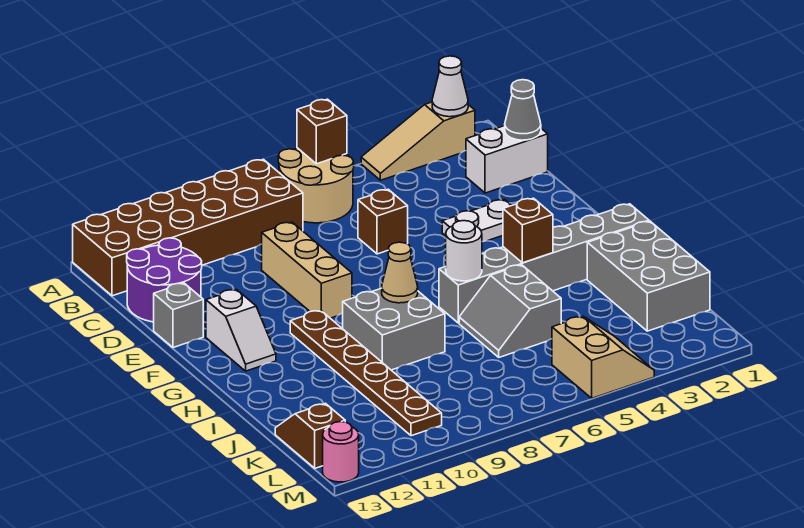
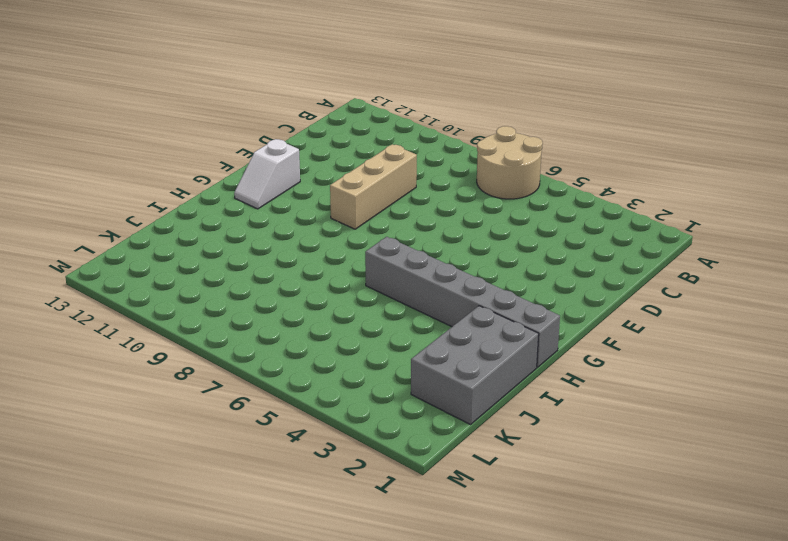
none -> tan 1x3 slope [361,102,475,180]
none -> brown 2x6 brick [73,159,303,296]
none -> white 1x2 brick [466,126,548,193]

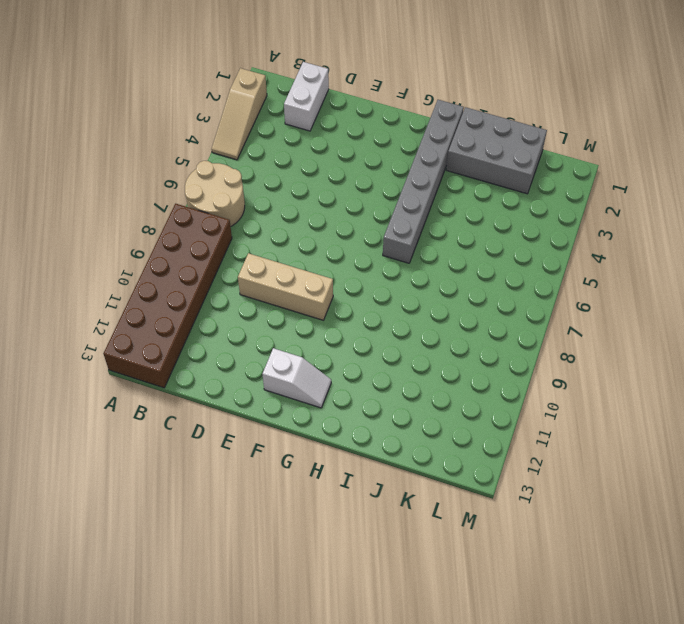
none -> purple 2x2 round brick [127,238,202,322]
none -> brown 1x1 brick [358,189,408,254]
none -> white 1x2 plate [442,200,512,242]

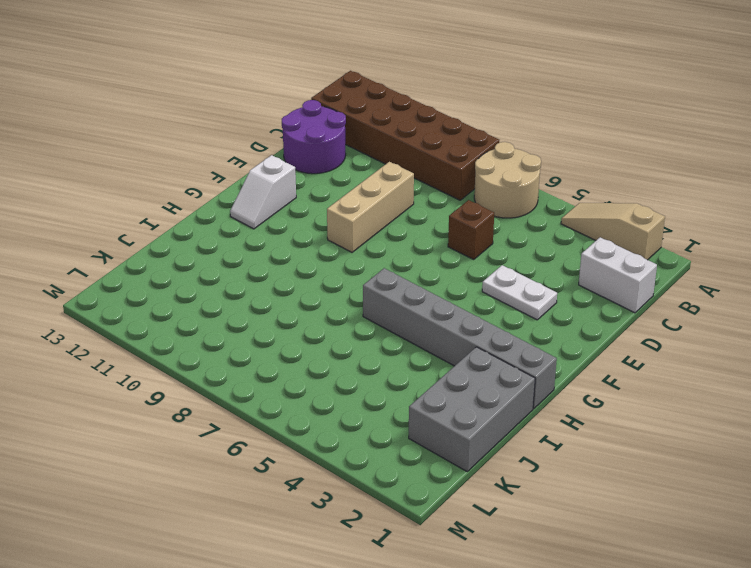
none -> grey 1x1 brick [154,283,203,348]
none -> brown 1x6 plate [290,310,442,436]
none -> grey 2x2 brick [343,288,445,370]

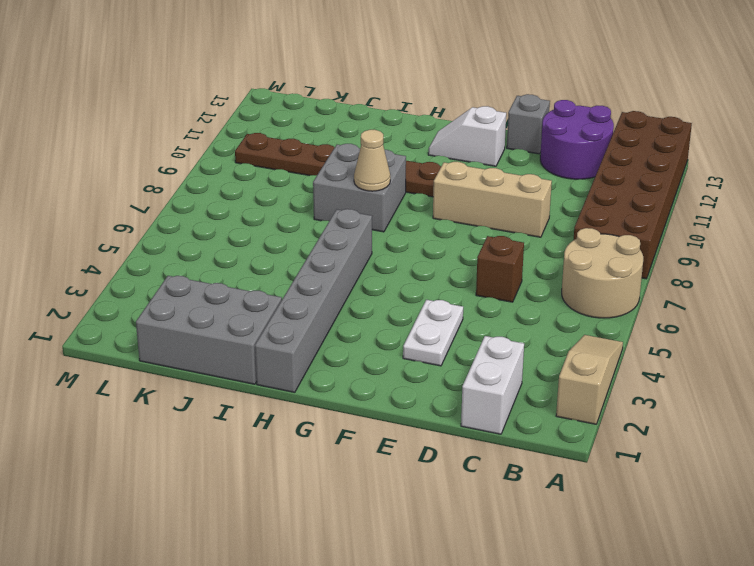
none -> grey 2x2 slope [459,265,561,357]
none -> brown 1x2 slope [275,403,345,468]
none -> tan 2x2 slope [552,316,654,398]

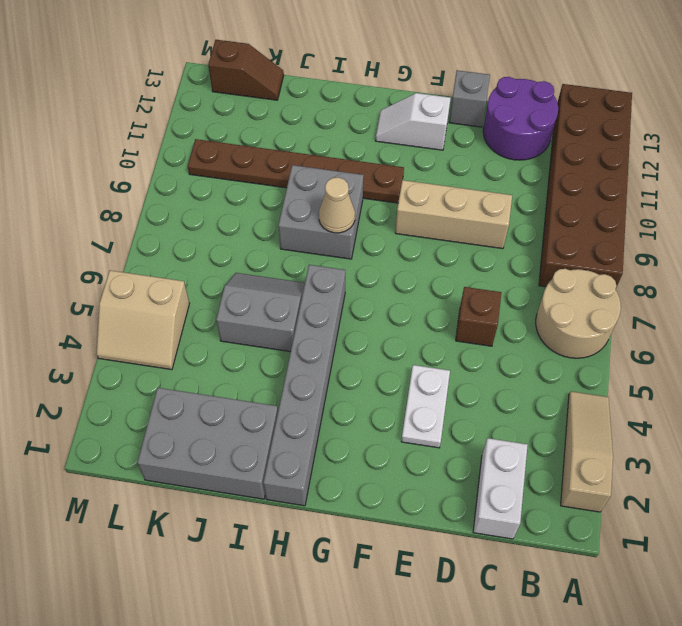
none -> pink 1x1 round brick [323,422,359,482]
none -> white 1x1 cone [432,56,468,117]
none -> brown 1x1 brick [297,99,347,164]

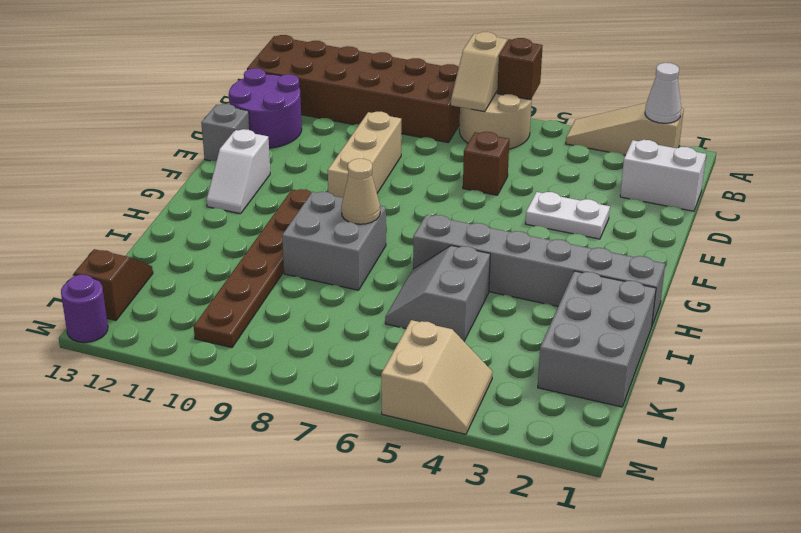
tan 1x2 slope [451,32,507,112] -> none
purple 1x1 round brick [61,275,108,343] -> pink 1x1 round brick [323,422,359,482]
none -> grey 1x1 cone [505,80,541,140]
none -> brown 1x1 brick [503,198,553,263]
none -> white 1x1 round brick [446,221,482,281]

